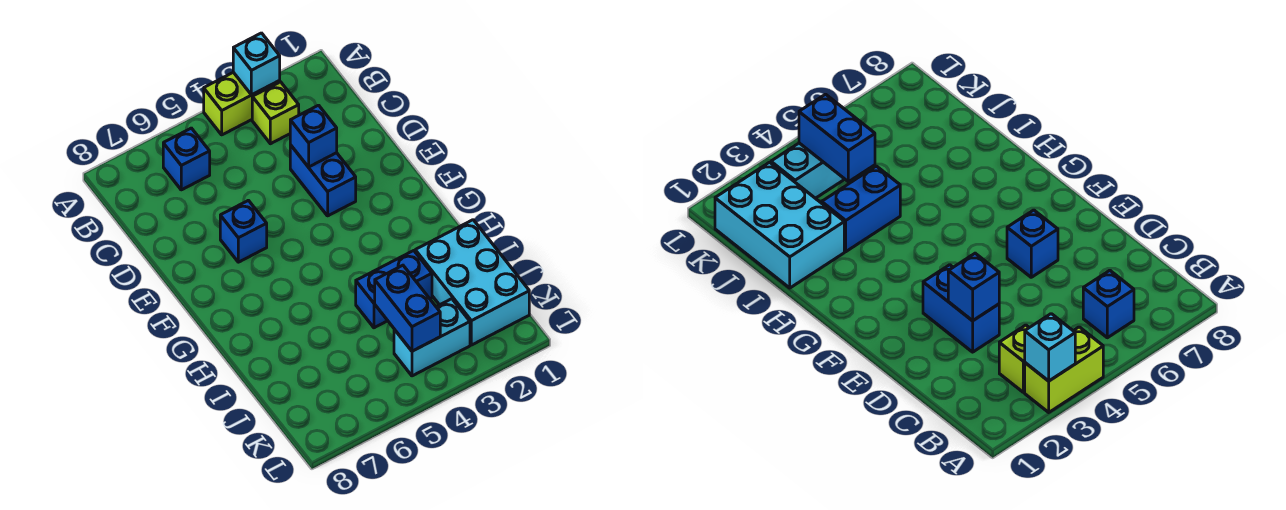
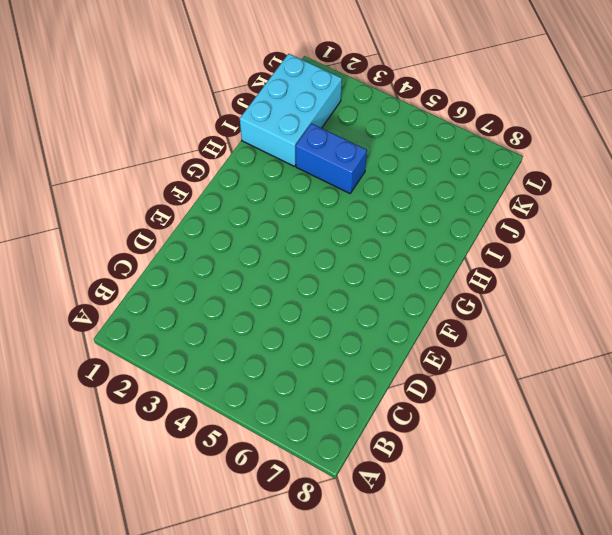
none -> lime 1x2 brick [204,72,280,135]
none -> lime 1x1 brick [252,82,299,144]

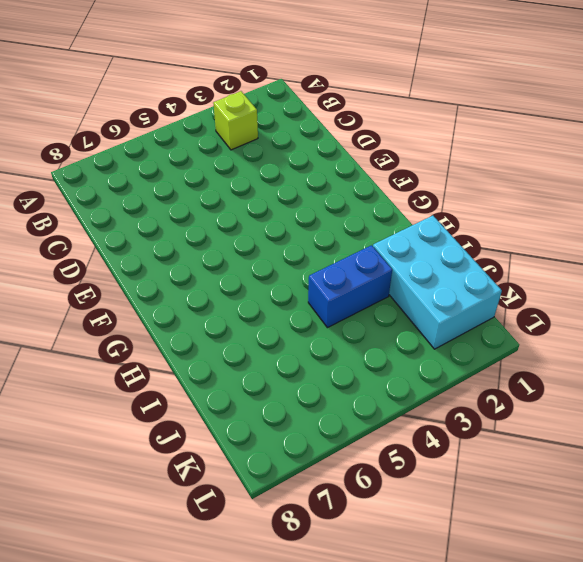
none -> lime 1x2 brick [204,72,280,135]
none -> blue 1x1 brick [163,128,210,190]

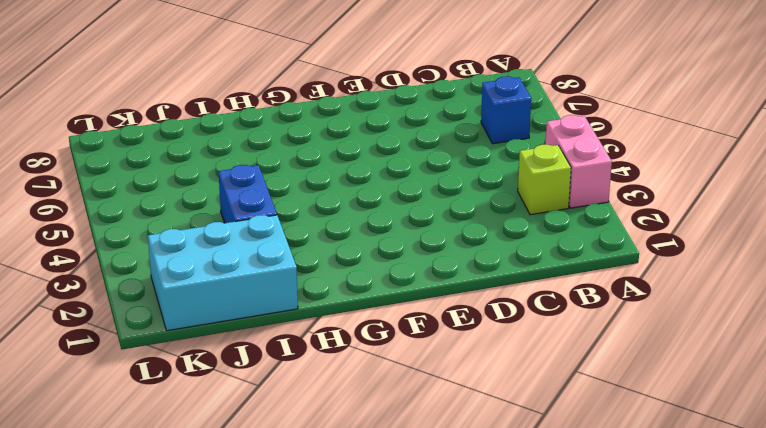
pink 1x2 brick [545,115,612,208] -> lime 1x2 brick [204,72,280,135]
none -> blue 1x2 brick [290,145,356,216]
none -> blue 1x1 brick [220,200,267,262]

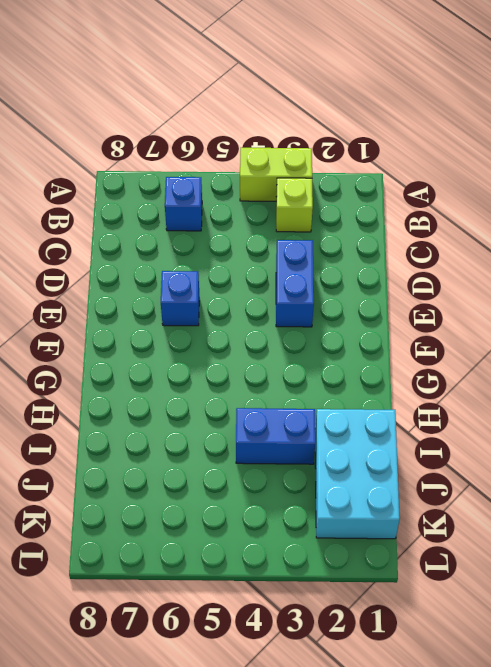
none -> cyan 1x2 brick [394,299,470,376]
none -> cyan 1x1 brick [233,33,280,95]

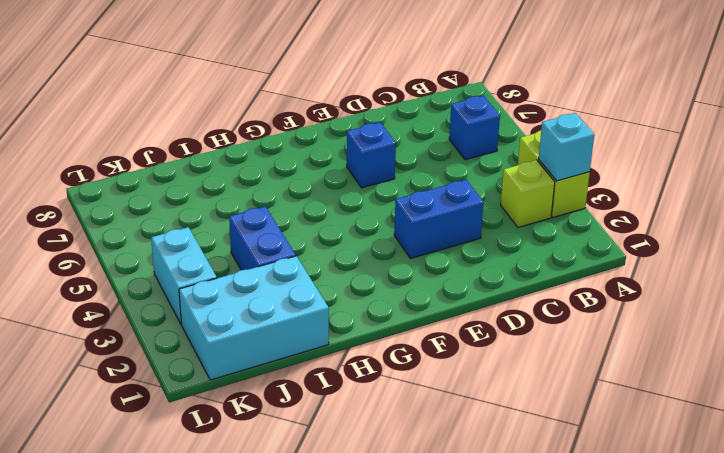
none -> blue 1x1 brick [290,105,337,167]
none -> blue 1x2 brick [375,265,440,351]

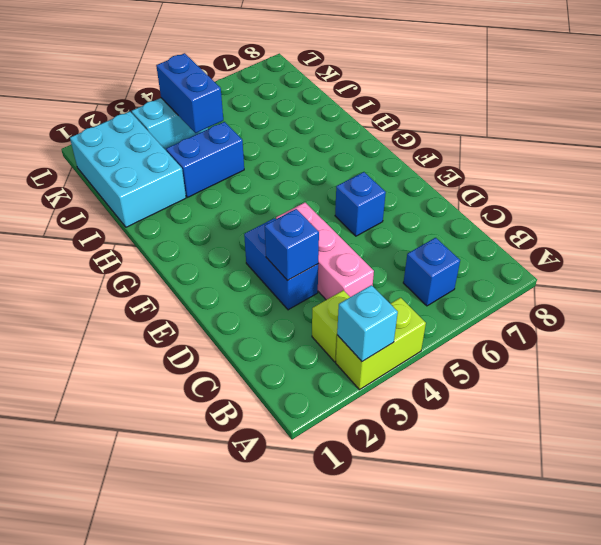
pink 1x3 brick [276,203,374,300] -> none

